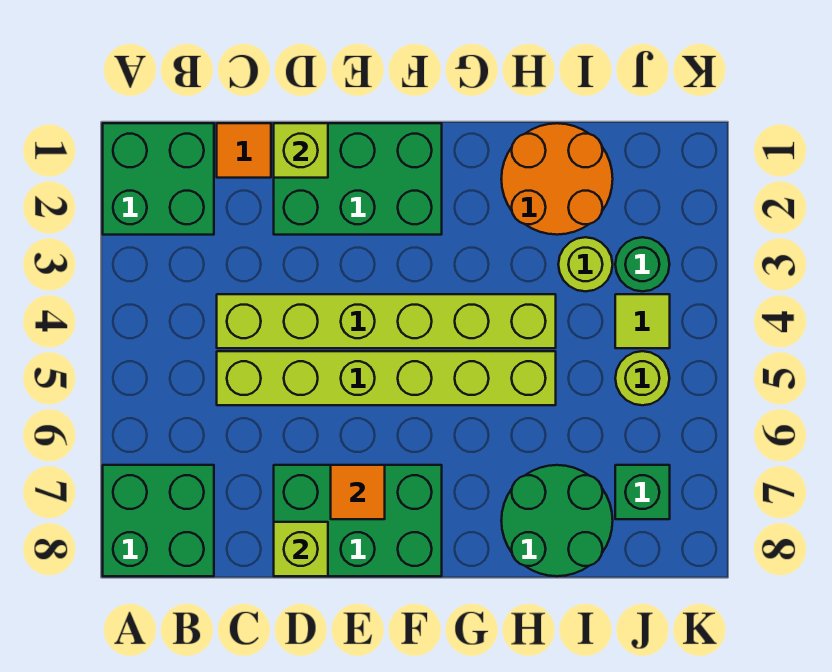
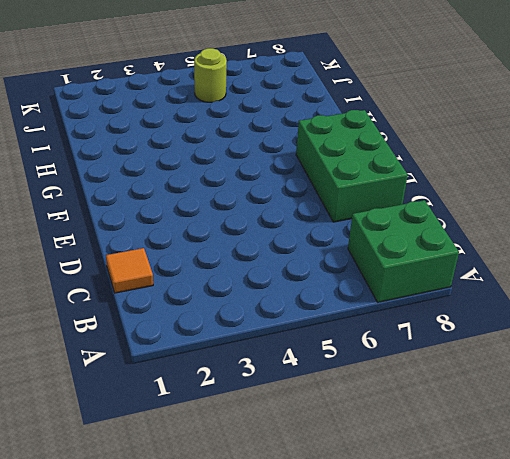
none -> green 2x2 brick [103,123,214,235]
none -> lime 1x6 brick [217,294,556,348]
none -> lime 1x6 brick [217,351,556,405]

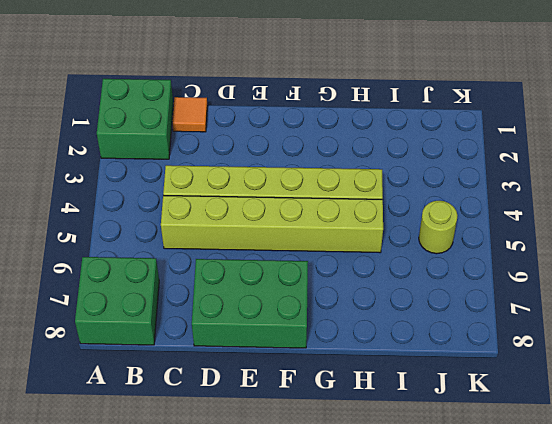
none -> green 2x3 brick [274,123,442,235]
none -> orange 2x2 round brick [501,123,613,235]
none -> green 2x2 round brick [501,465,613,576]

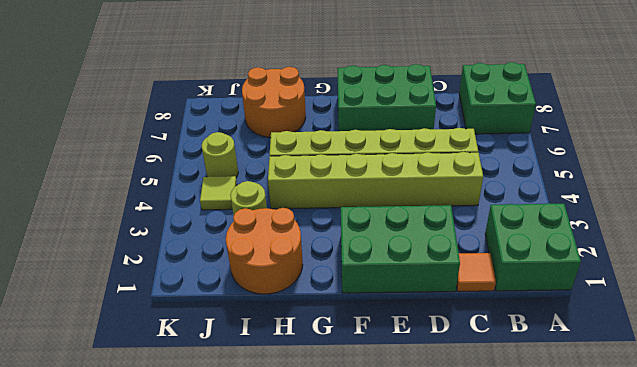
orange 2x2 round brick [242,67,306,138] -> green 2x2 round brick [501,465,613,576]
none -> green 1x1 round brick [615,237,670,291]
none -> green 1x1 brick [615,465,670,519]
none -> lime 1x1 brick [274,123,328,178]

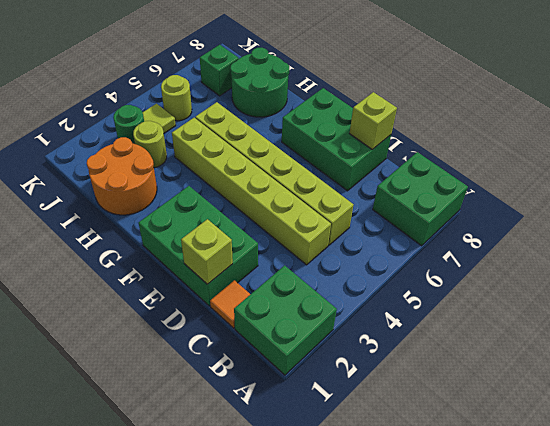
none -> orange 1x1 tile [331,465,385,519]

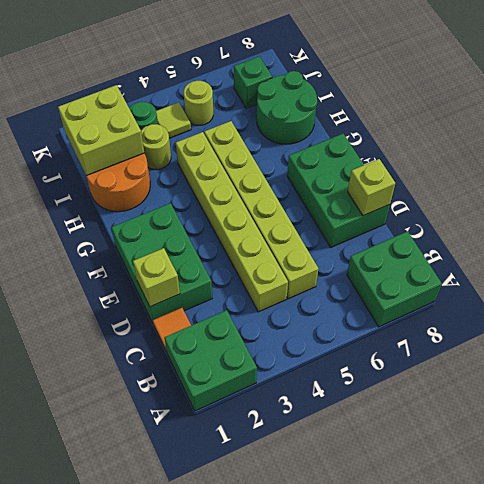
lime 2x2 brick [58,85,144,176] -> none
none -> orange 1x1 tile [331,465,385,519]

